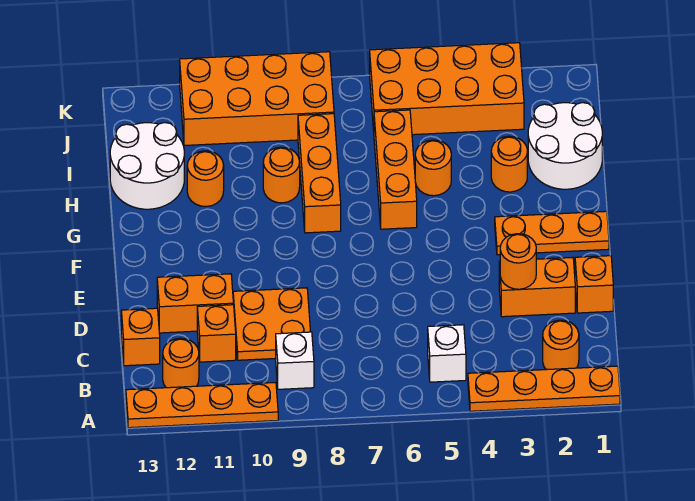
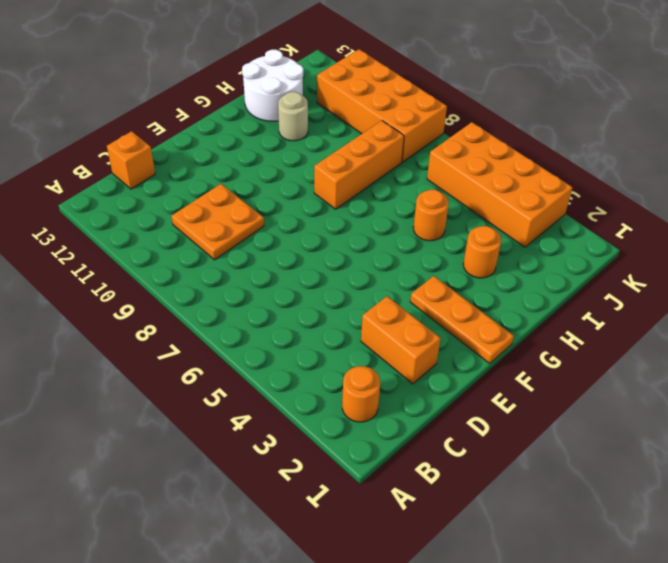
tan 1x1 round brick [278,92,308,141] -> orange 1x1 round brick [187,151,224,207]
none -> orange 1x4 plate [468,366,620,411]
none -> orange 1x4 plate [126,382,278,428]
none -> white 1x1 brick [428,325,466,382]

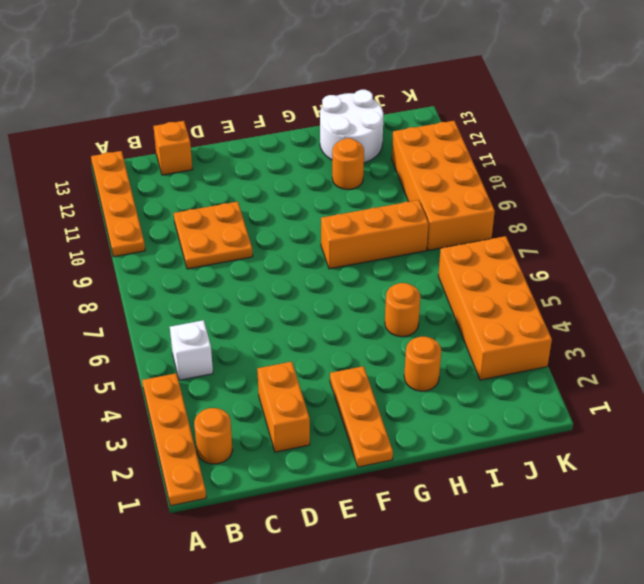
none -> white 1x1 brick [276,332,314,389]
none -> orange 1x1 round brick [163,338,199,388]
none -> orange 1x1 brick [197,305,236,362]

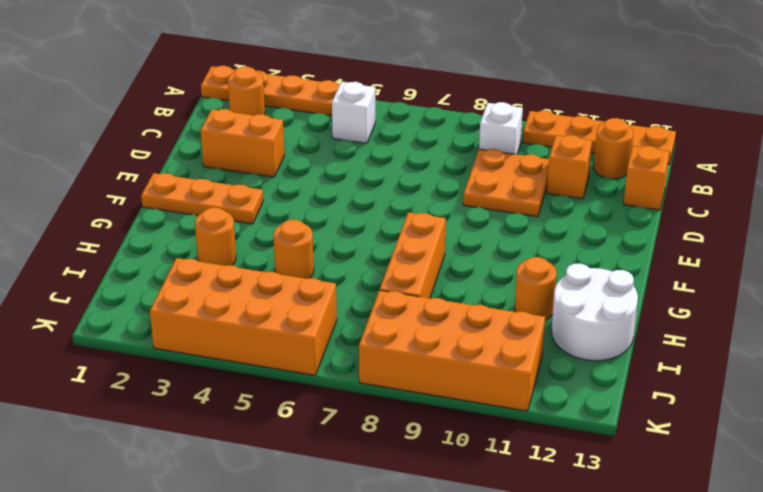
none -> orange 1x1 brick [575,256,613,313]
none -> orange 1x2 brick [157,274,234,333]
none -> orange 1x3 brick [374,110,417,229]

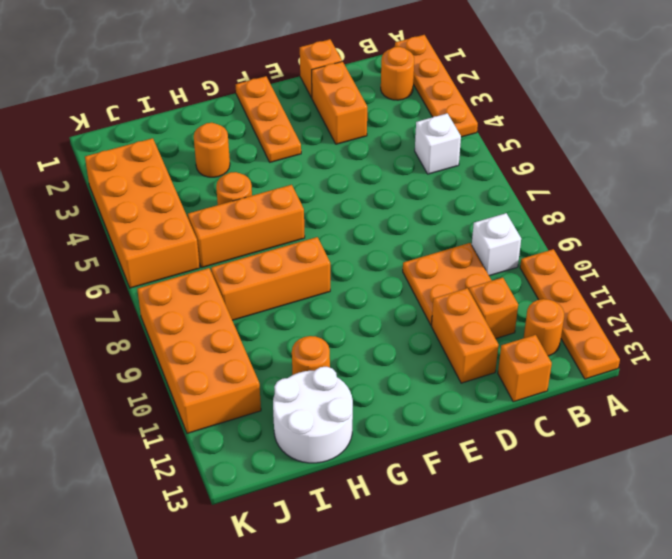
none -> white 2x2 round brick [528,103,602,189]
none -> orange 1x1 round brick [263,147,300,203]
none -> orange 1x1 round brick [500,234,536,289]

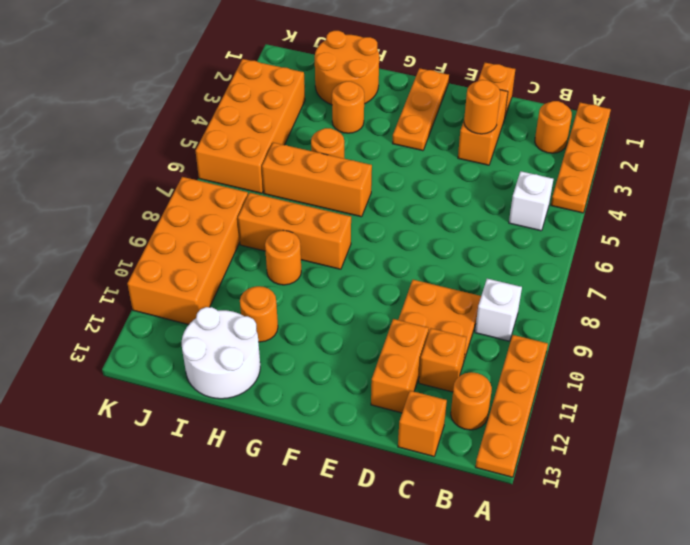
orange 2x2 round brick [315,31,379,105] -> white 2x2 round brick [528,103,602,189]

